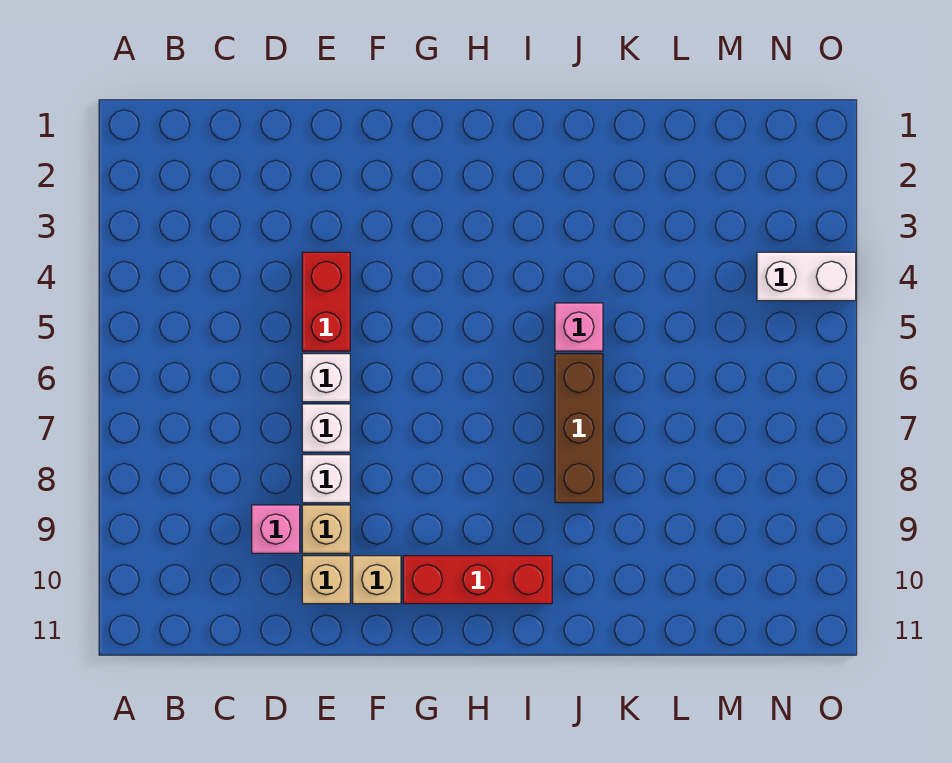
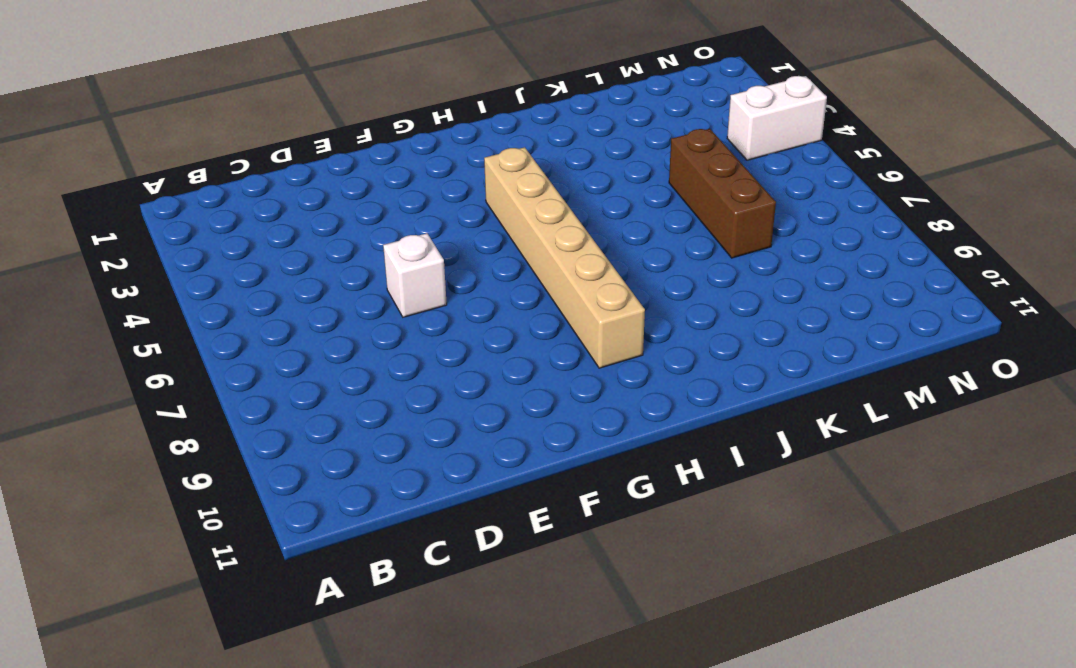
tan 1x6 brick [484,147,645,368] -> none
brown 1x3 brick [669,129,776,258] -> brown 1x3 brick moved to [555,354,603,503]
none -> pink 1x1 brick [252,505,300,553]
none -> red 1x2 brick [302,252,350,351]
none -> white 1x1 brick [302,404,350,452]

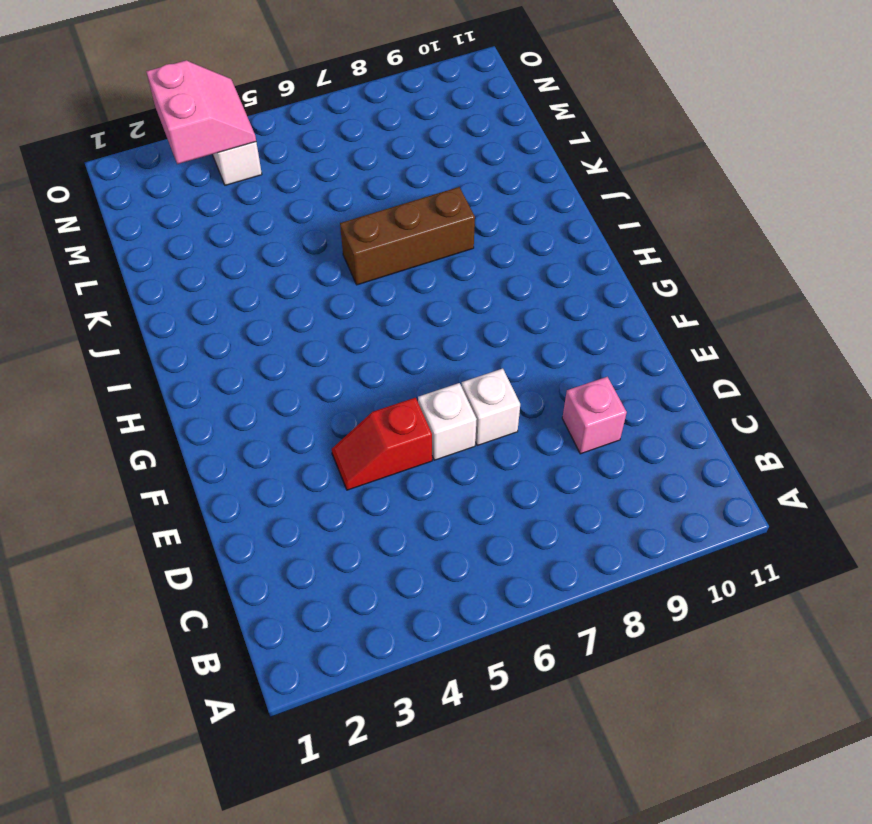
red 1x2 slope [332,398,432,490] -> red 1x2 brick [302,252,350,351]
pink 2x2 slope [146,60,256,164] -> none
none -> white 1x1 brick [302,455,350,503]
none -> tan 1x1 brick [302,505,350,553]
none -> tan 1x1 brick [302,556,350,604]

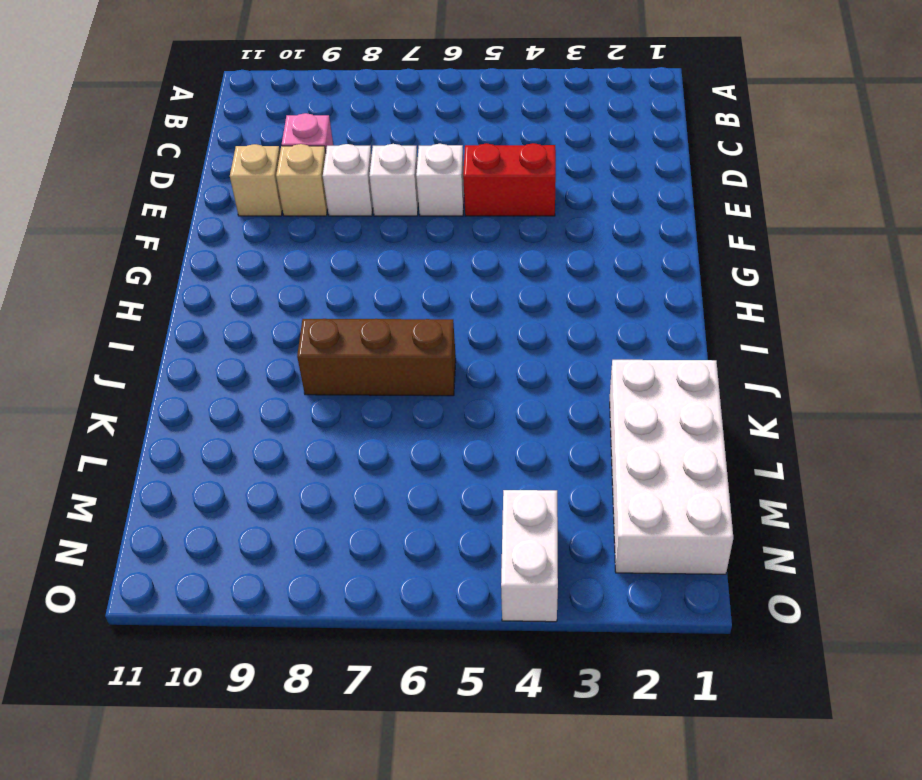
white 2x4 brick [610,360,733,574] -> none
none -> tan 1x1 brick [353,556,401,604]
none -> red 1x3 brick [403,556,552,604]
none -> pink 1x1 brick [555,303,603,351]

